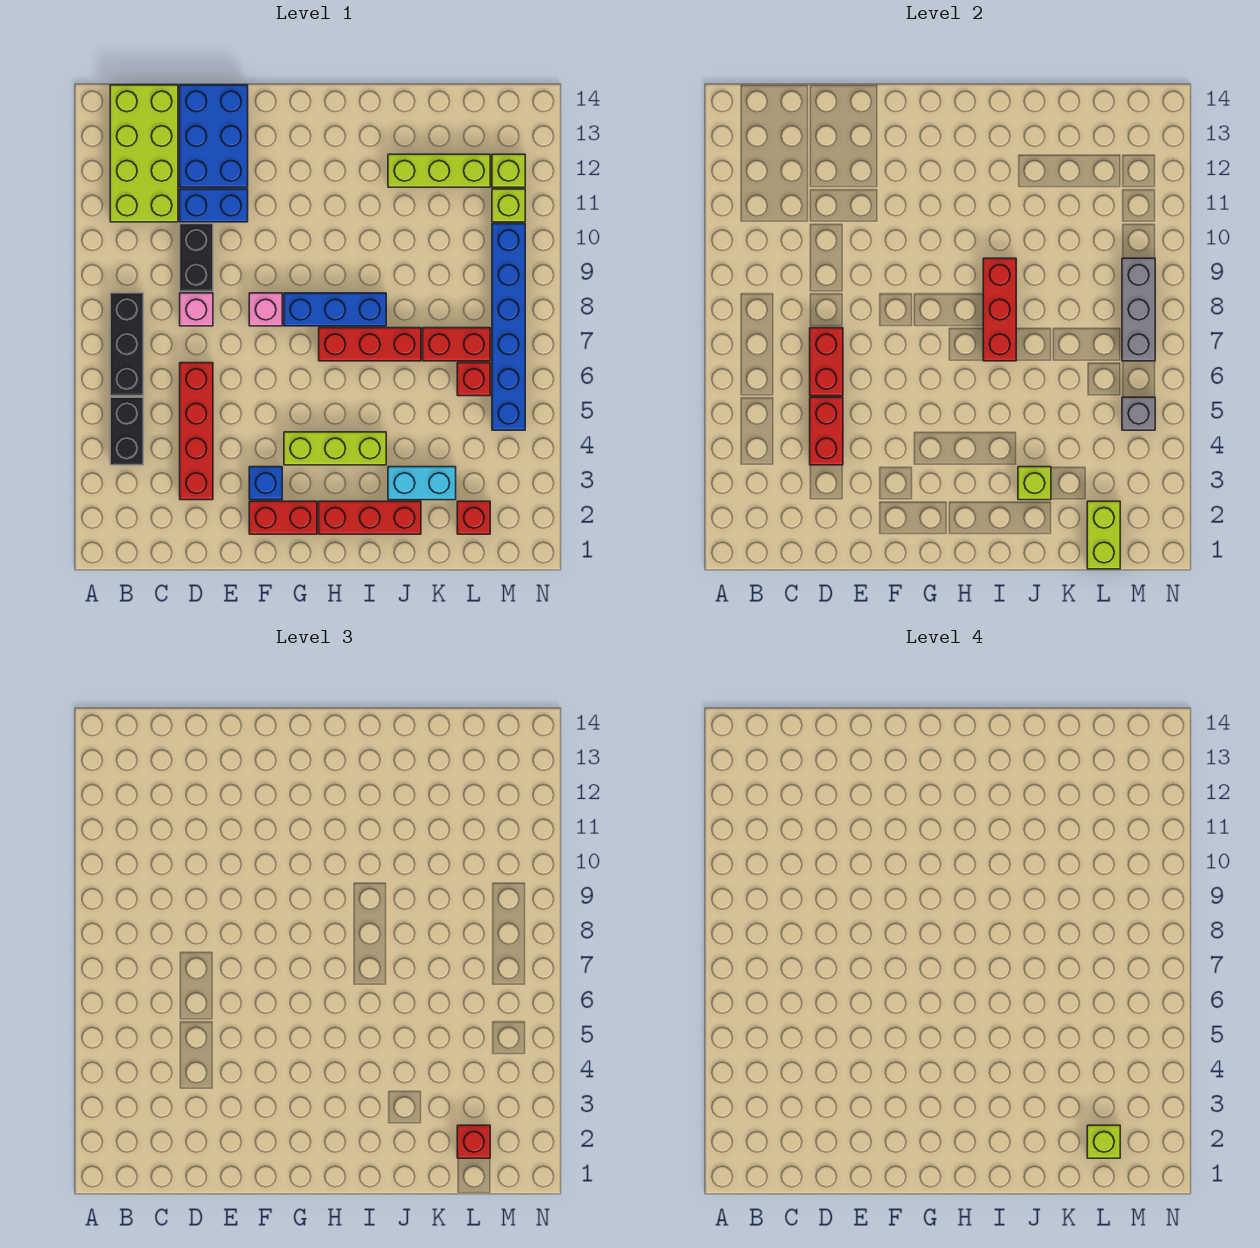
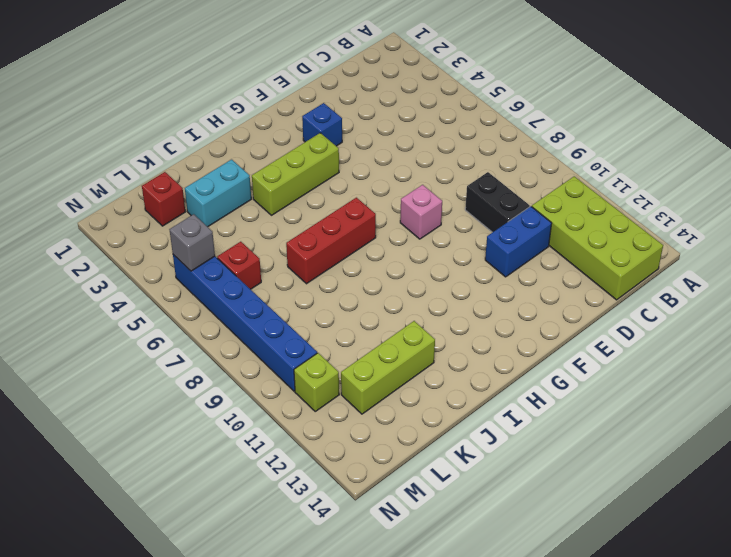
none -> black 1x2 brick [110,397,143,465]
none -> black 1x3 brick [110,293,143,396]
none -> red 1x4 brick [180,363,213,500]
none -> pink 1x1 brick [180,293,213,326]

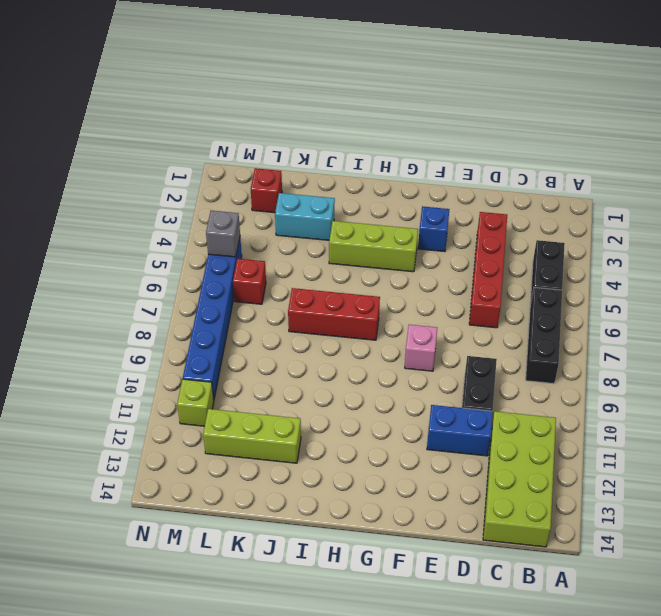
none -> pink 1x1 brick [180,293,213,326]
none -> blue 2x3 brick [180,85,248,187]
none -> red 1x2 brick [249,501,317,534]
none -> blue 1x3 brick [284,293,386,326]

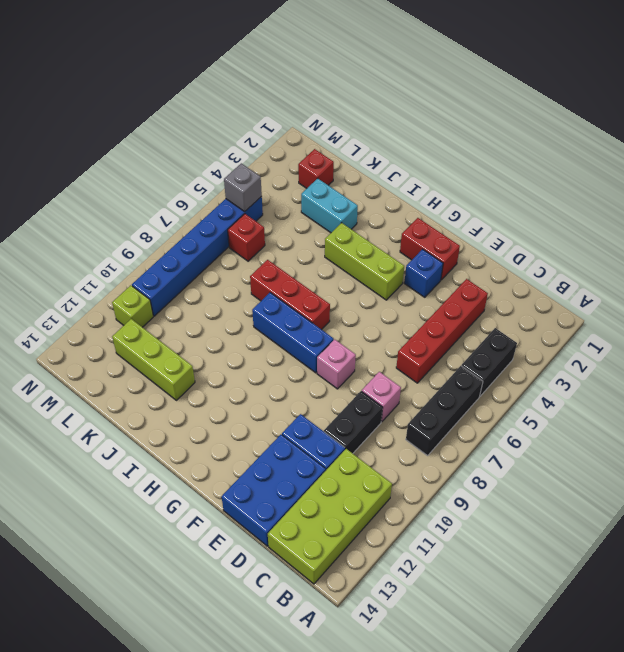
none -> red 1x3 brick [319,501,421,534]
none -> red 1x2 brick [423,328,490,361]
none -> lime 1x1 brick [492,154,525,187]
none -> red 1x2 brick [810,397,843,465]

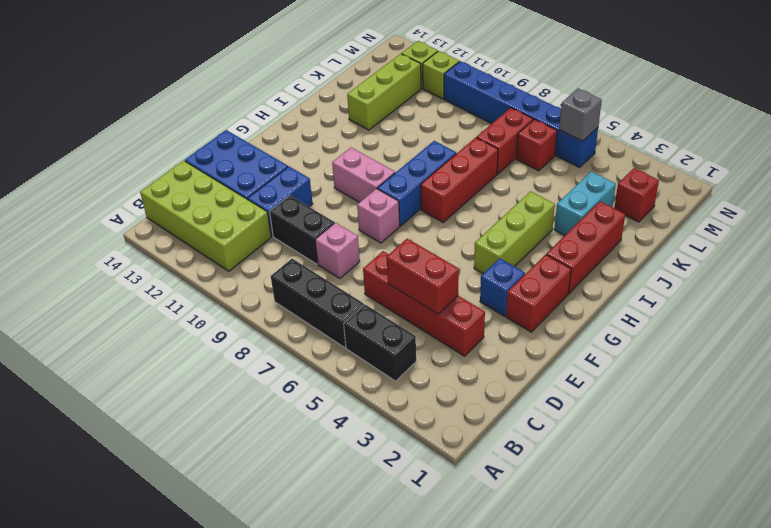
pink 1x2 brick [332,148,395,202] -> none
none -> red 1x2 brick [810,328,843,396]
none -> red 1x3 brick [983,258,1016,361]
none -> lime 1x1 brick [1018,467,1051,500]
none -> lime 1x2 brick [1087,501,1120,569]

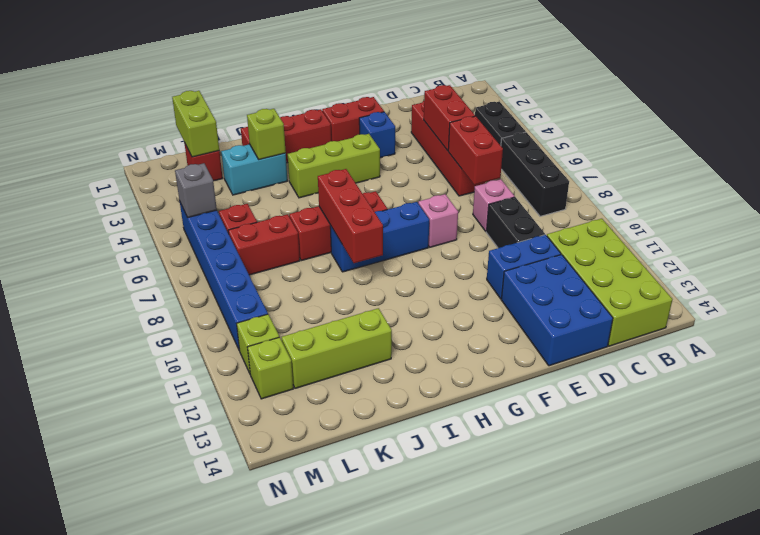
none -> grey 1x3 brick [1122,258,1155,361]
none -> red 1x1 brick [457,1125,490,1158]
none -> lime 1x1 brick [1087,1125,1120,1158]

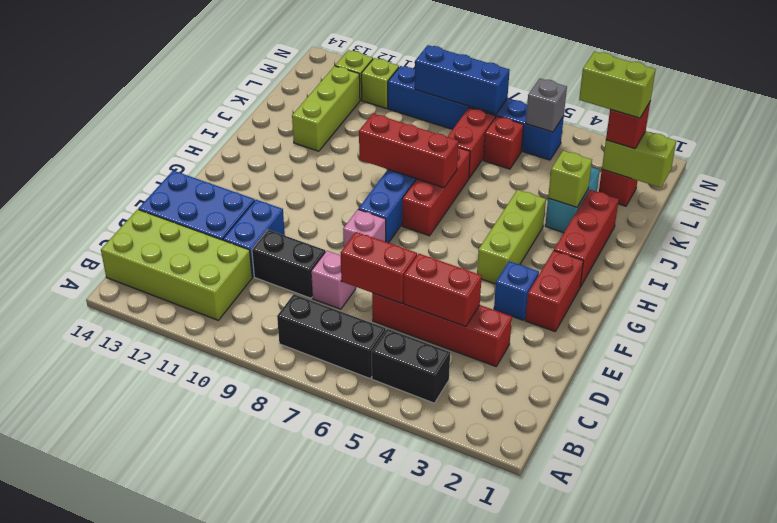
lime 1x2 brick [579,51,656,118] -> lime 1x1 brick [1087,1125,1120,1158]
blue 1x3 brick [415,45,510,114] -> grey 1x3 brick [1122,258,1155,361]

